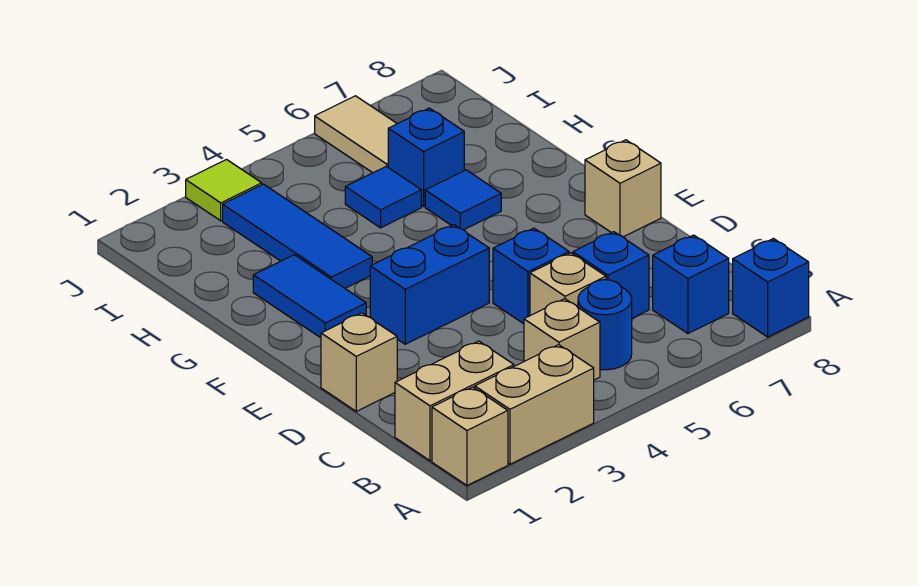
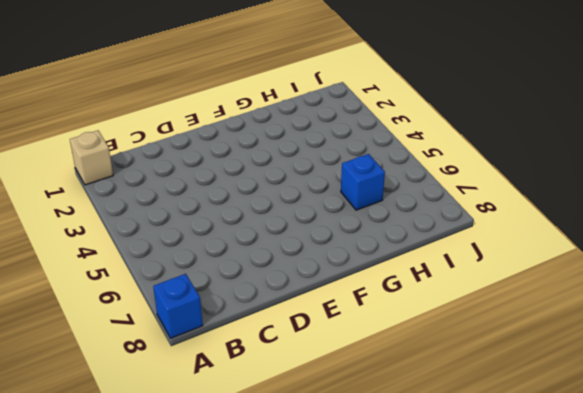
none -> tan 1x2 brick [475,345,594,464]
none -> tan 1x2 brick [395,341,514,461]
none -> tan 1x1 brick [524,299,600,380]

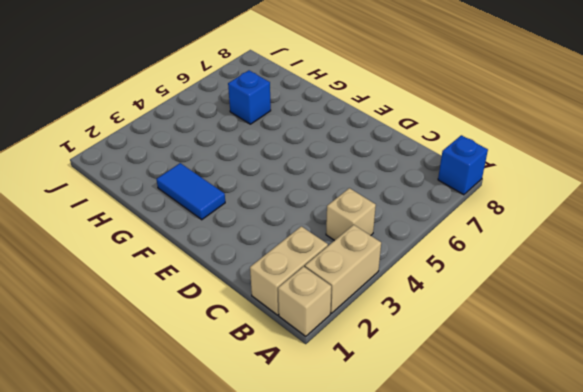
none -> blue 1x1 round brick [578,280,632,370]
none -> blue 1x1 brick [653,235,729,333]
none -> tan 1x1 brick [530,253,606,316]

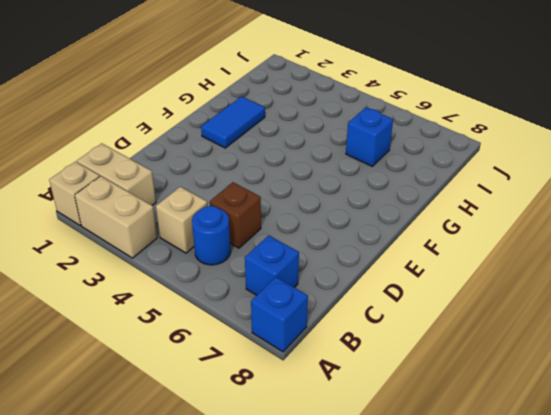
brown 1x1 brick [210,182,261,248] -> tan 1x1 brick [530,253,606,316]
none -> blue 1x1 brick [573,232,649,318]
none -> tan 1x1 brick [321,313,397,411]
none -> blue 1x1 brick [493,228,569,324]

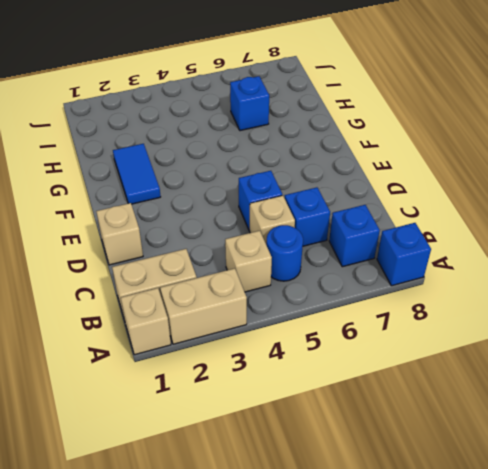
none -> blue 1x2 brick [370,225,489,344]
none -> tan 1x1 brick [585,140,661,237]
none -> blue 1x3 tile [223,184,372,288]

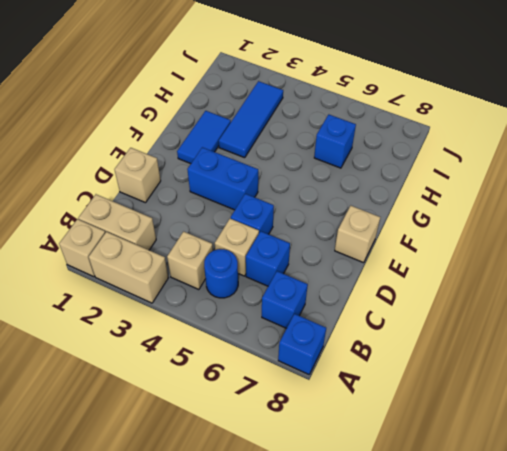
none -> blue 1x1 tile [425,170,501,230]
none -> blue 1x1 tile [345,166,421,228]
none -> tan 1x2 tile [315,96,397,173]

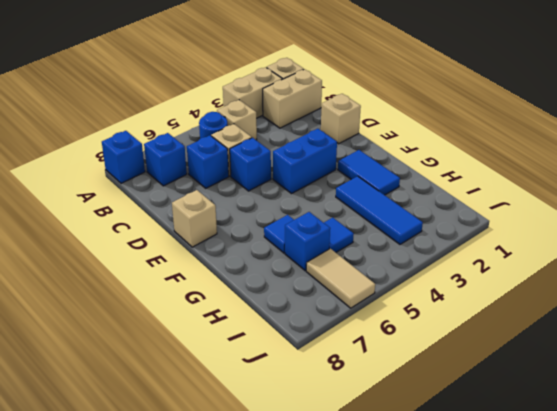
none -> lime 1x1 tile [186,160,262,221]

